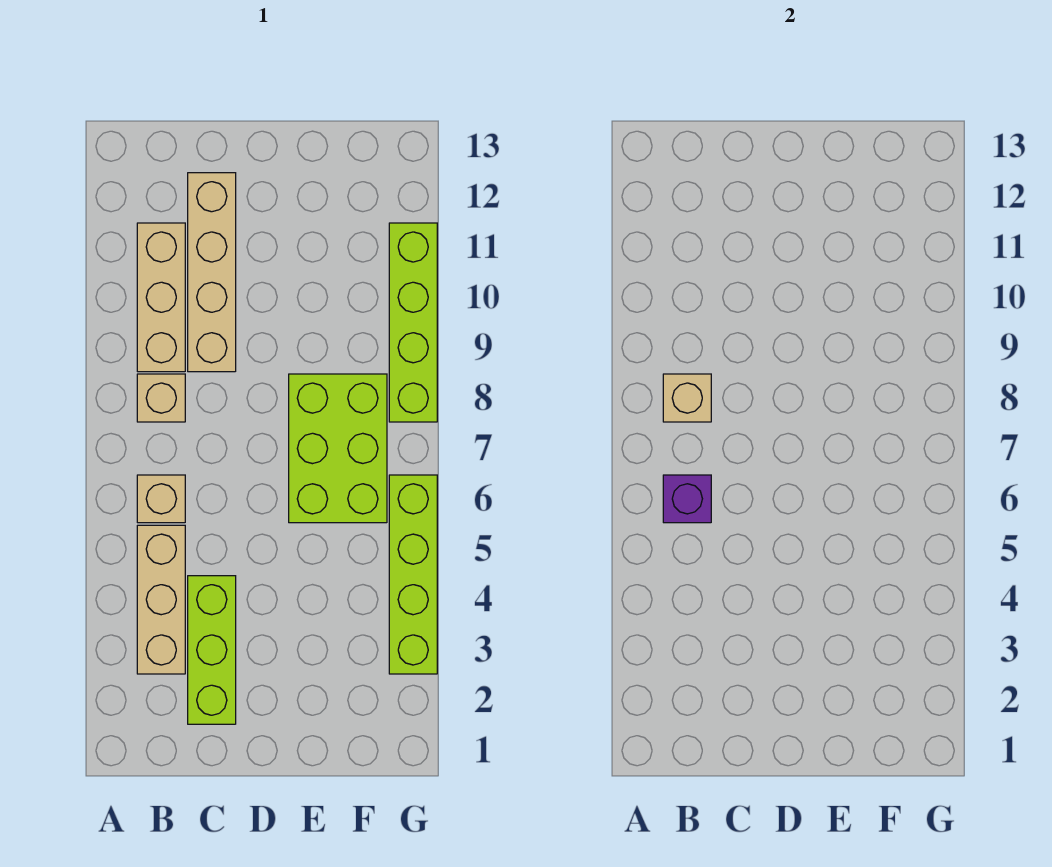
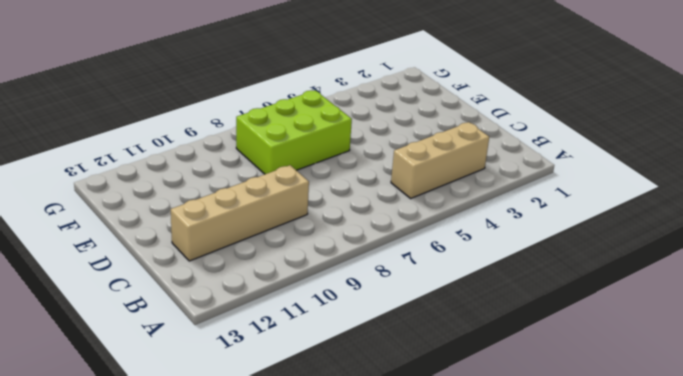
none -> tan 1x1 brick [137,475,185,523]
none -> tan 1x1 brick [137,374,185,422]

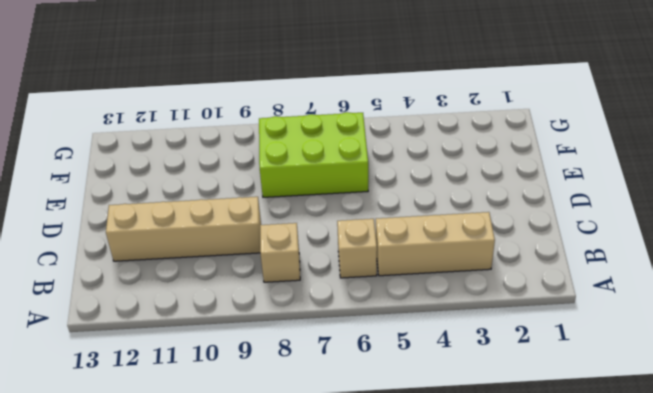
none -> tan 1x3 brick [137,223,185,372]
none -> lime 1x3 brick [188,576,236,724]

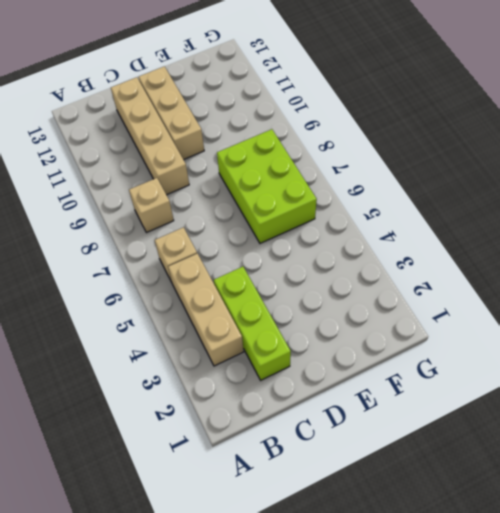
tan 1x3 brick [139,66,204,160] -> tan 1x3 brick moved to [137,223,185,372]
none -> lime 1x4 brick [389,475,437,674]
none -> lime 1x4 brick [389,223,437,422]

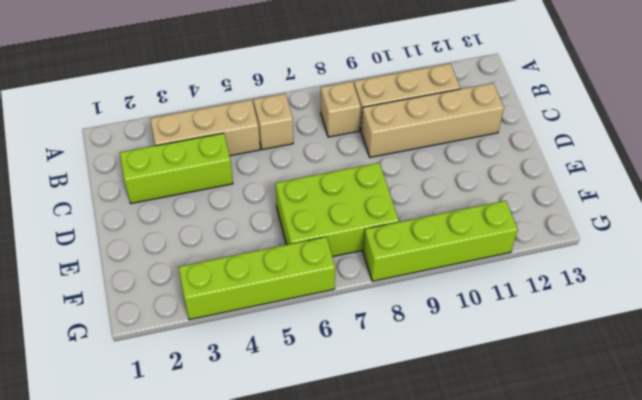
none -> purple 1x1 brick [663,475,711,523]
none -> tan 1x1 brick [663,374,711,422]

